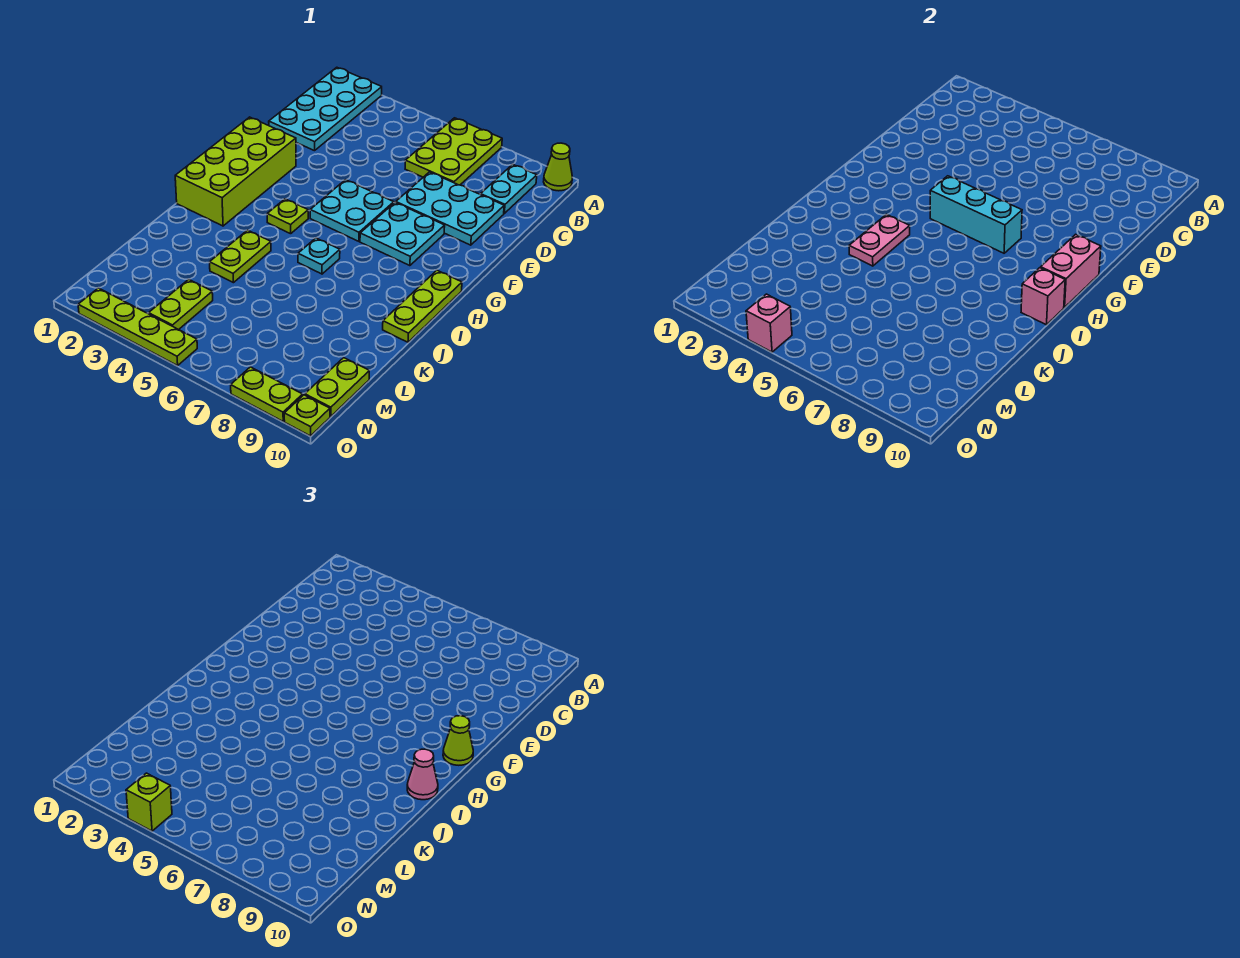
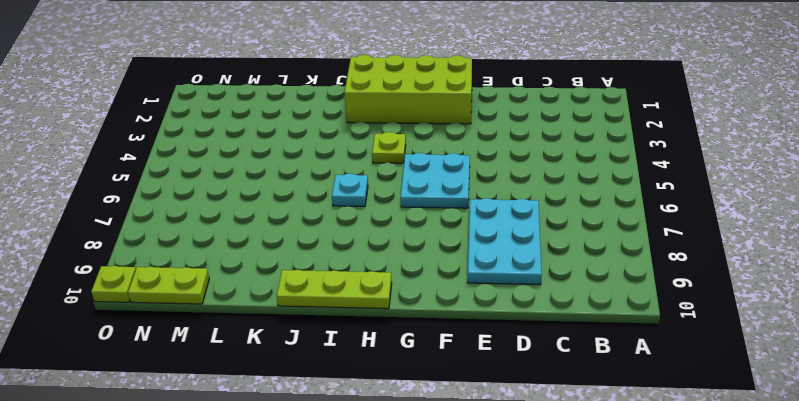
none -> cyan 2x4 plate [269,67,382,151]
none -> lime 2x3 plate [405,118,502,185]
none -> lime 1x1 cone [544,143,572,191]

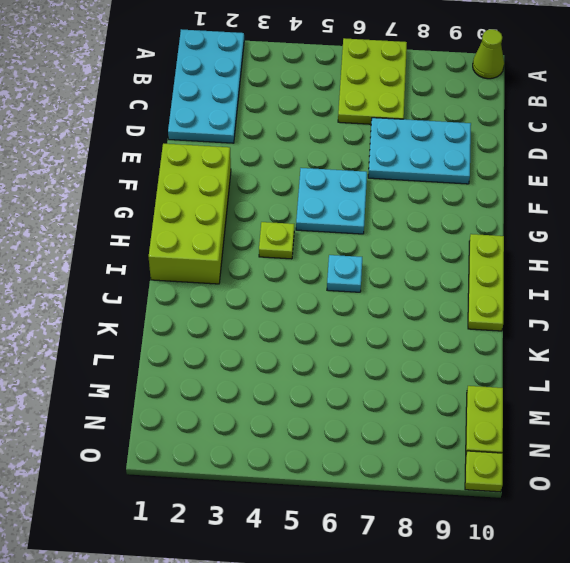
none -> cyan 1x2 plate [481,164,537,213]
none -> cyan 2x2 plate [360,202,445,266]
none -> lime 1x2 plate [210,230,271,283]

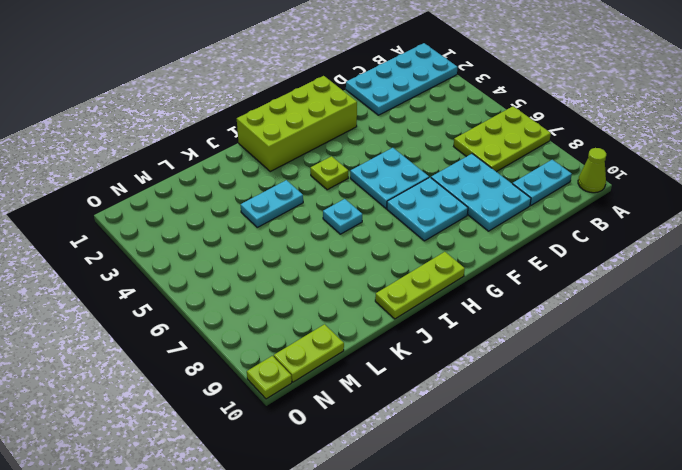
cyan 1x2 plate [241,180,303,227] -> lime 1x2 plate [210,230,271,283]
none -> lime 1x2 plate [149,279,213,330]
none -> lime 1x4 plate [78,288,197,366]
none -> lime 1x2 plate [231,367,303,421]

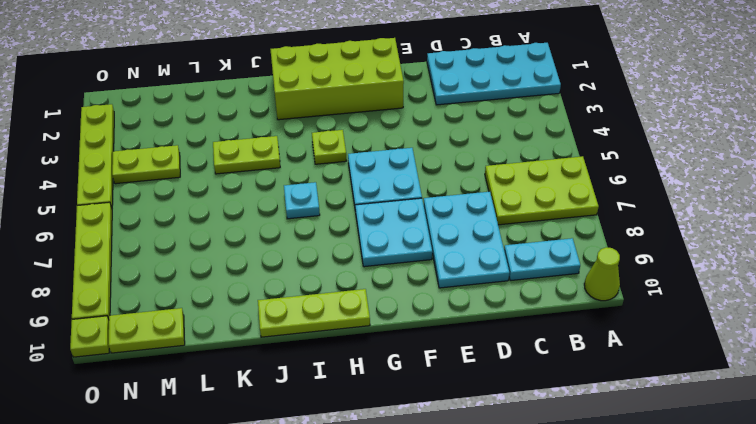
lime 1x4 plate [72,202,112,319] -> lime 1x2 plate [231,367,303,421]
none -> cyan 1x3 brick [930,176,1022,253]
none -> pink 1x2 brick [1041,234,1101,307]
none -> pink 1x2 plate [849,214,910,266]

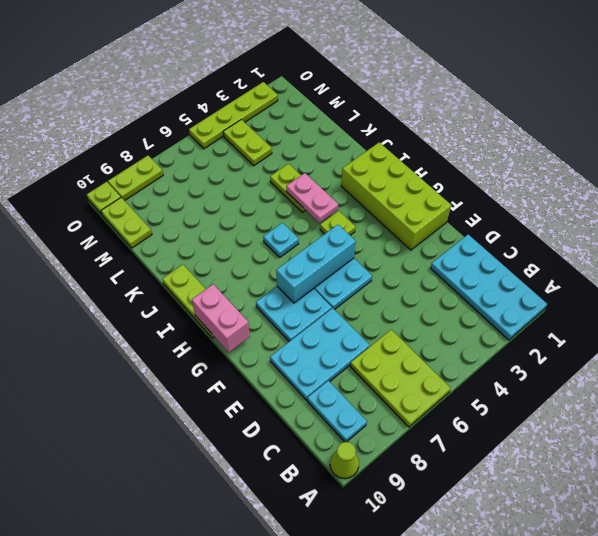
none -> pink 1x1 brick [1021,268,1065,325]
none -> pink 1x1 brick [746,294,792,352]
none -> lime 1x1 cone [443,716,473,765]

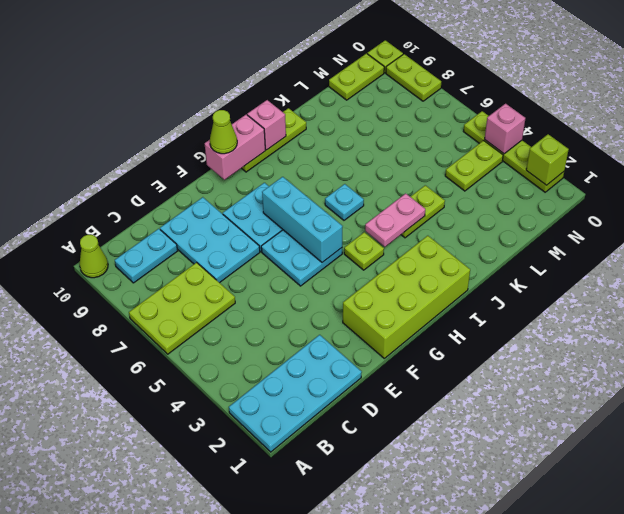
lime 1x1 brick [526,134,569,185] -> lime 1x1 brick moved to [126,773,172,831]
none -> pink 1x1 cone [407,749,438,800]

